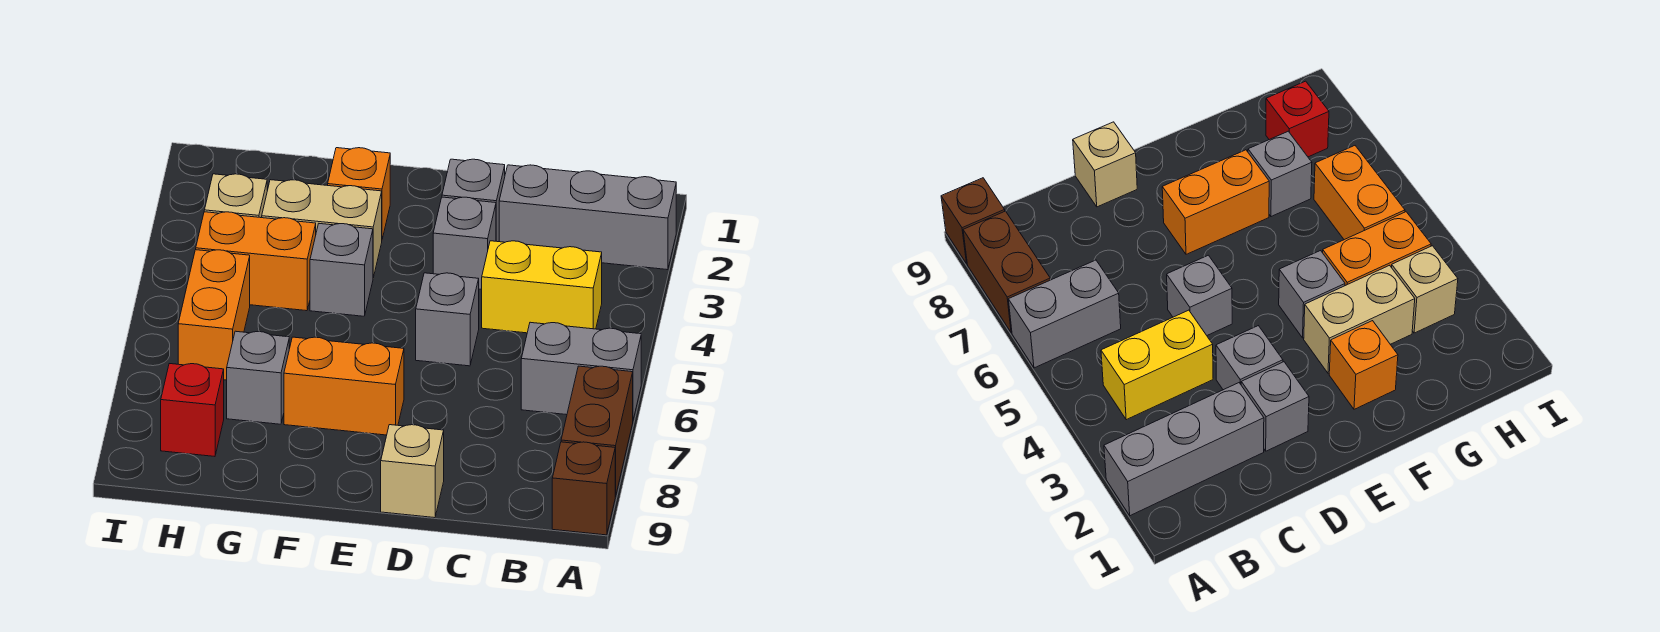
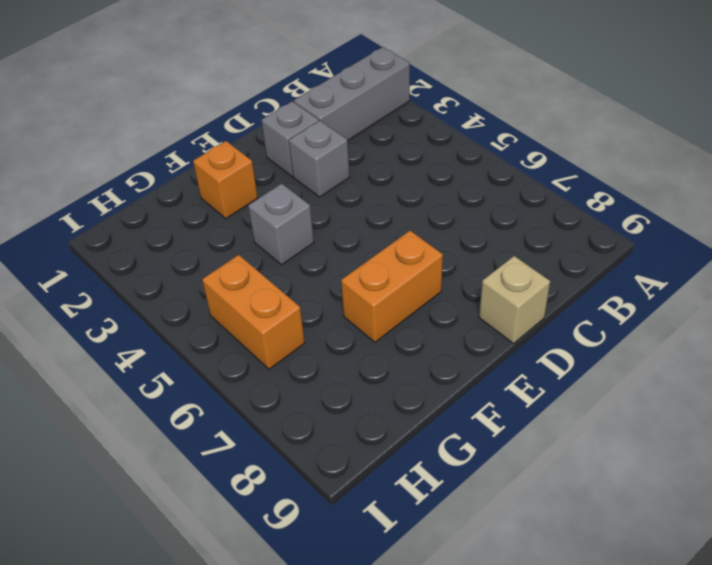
none -> grey 1x2 brick [521,322,641,420]
none -> brown 1x2 brick [561,366,633,497]
none -> brown 1x1 brick [552,442,615,535]

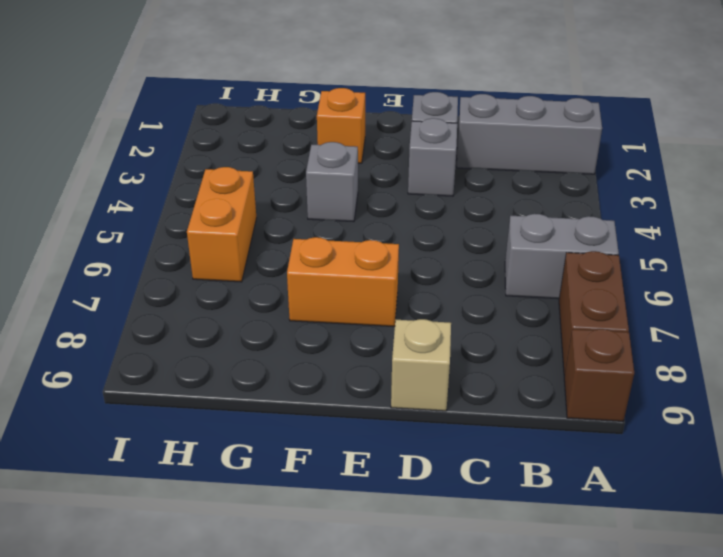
none -> yellow 1x2 brick [482,241,602,333]
none -> grey 1x1 brick [416,273,479,366]
none -> tan 1x2 brick [262,180,382,278]

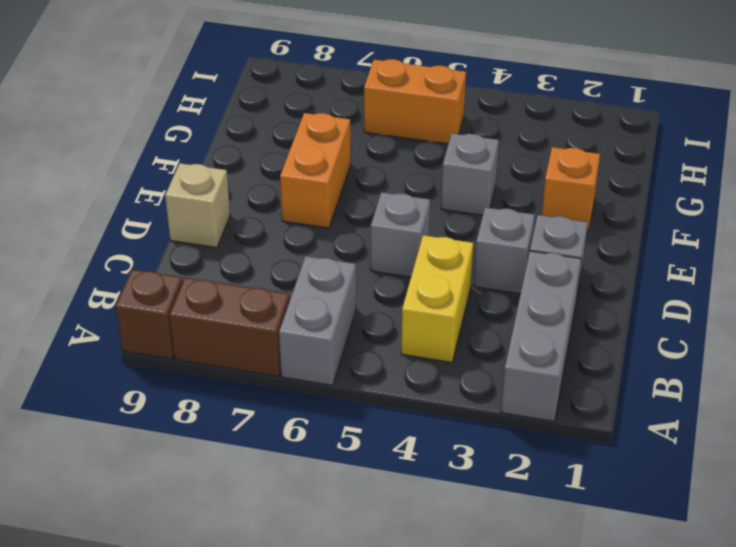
none -> tan 1x2 brick [262,180,382,278]
none -> orange 1x2 brick [196,212,316,311]
none -> grey 1x1 brick [227,331,289,424]

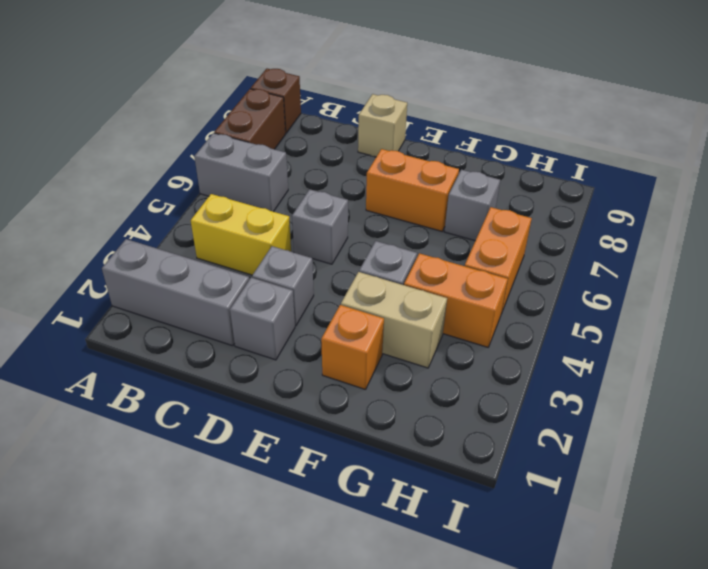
none -> tan 1x1 brick [204,174,267,218]
none -> red 1x1 brick [161,364,224,456]

